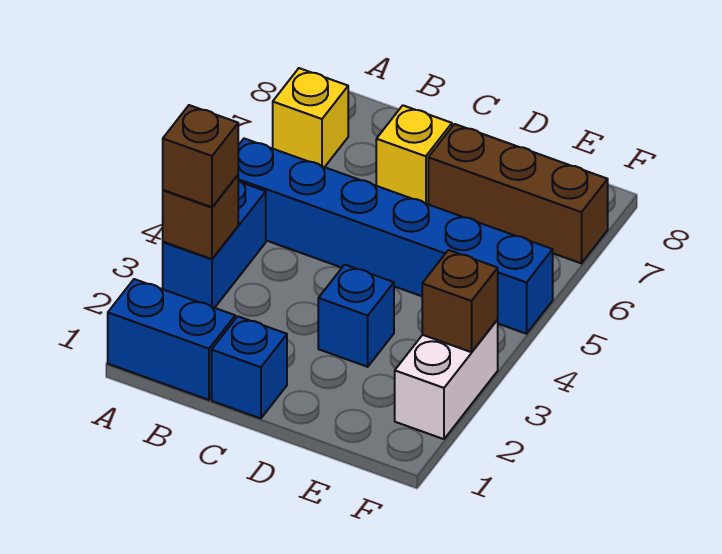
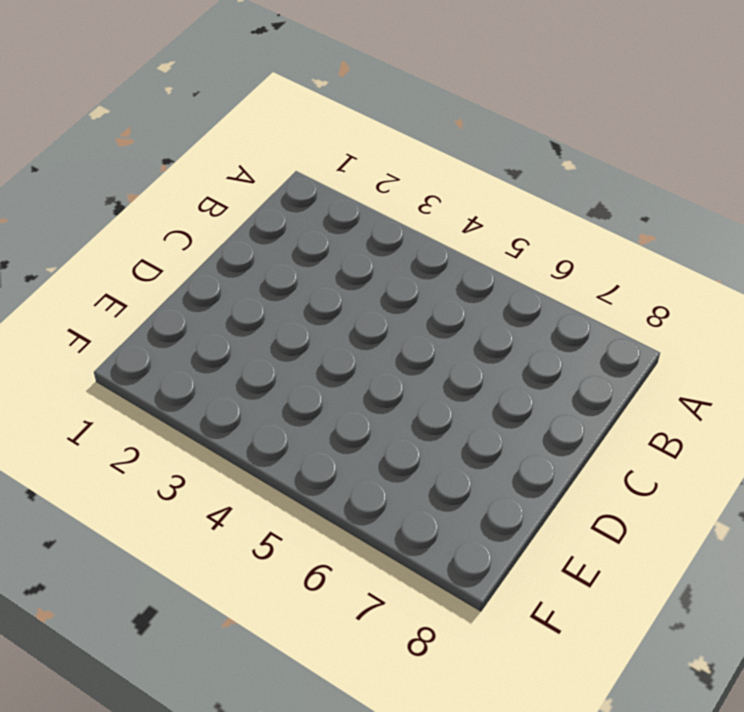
none -> blue 1x2 brick [108,279,235,400]
none -> blue 1x2 brick [163,180,266,308]
none -> blue 1x6 brick [238,139,553,334]

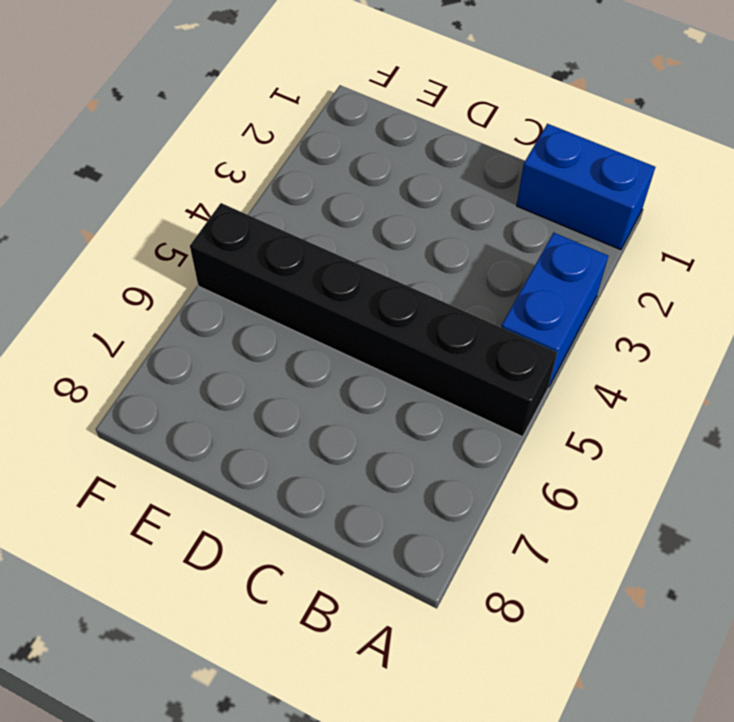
black 1x6 brick [190,203,557,437] -> blue 1x6 brick [238,139,553,334]
none -> yellow 1x1 brick [273,68,348,167]
none -> blue 1x1 brick [212,316,287,419]
none -> yellow 1x1 brick [376,105,452,204]

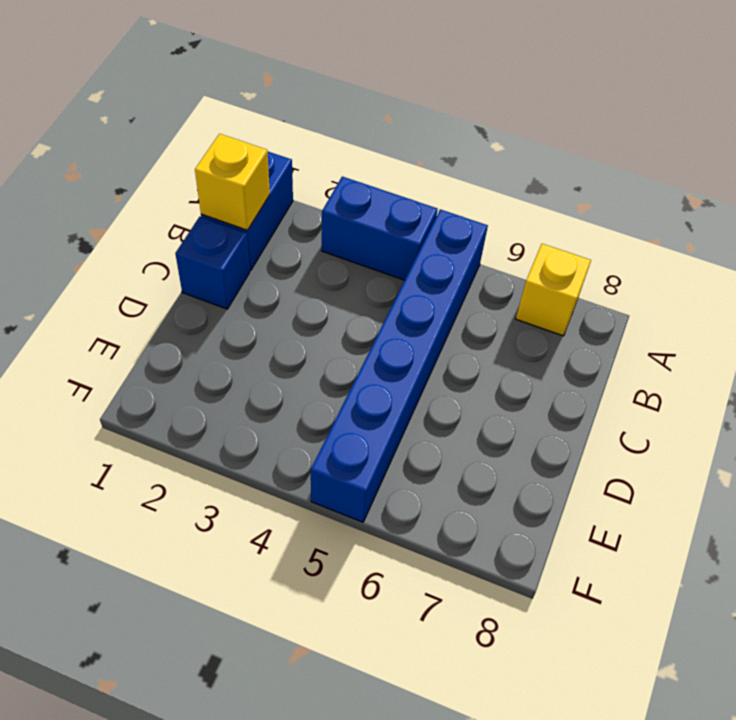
yellow 1x1 brick [195,134,270,230] -> yellow 1x1 brick moved to [376,105,452,204]
none -> blue 1x1 brick [318,265,394,367]
none -> brown 1x3 brick [428,124,608,263]
none -> white 1x2 brick [395,320,498,439]

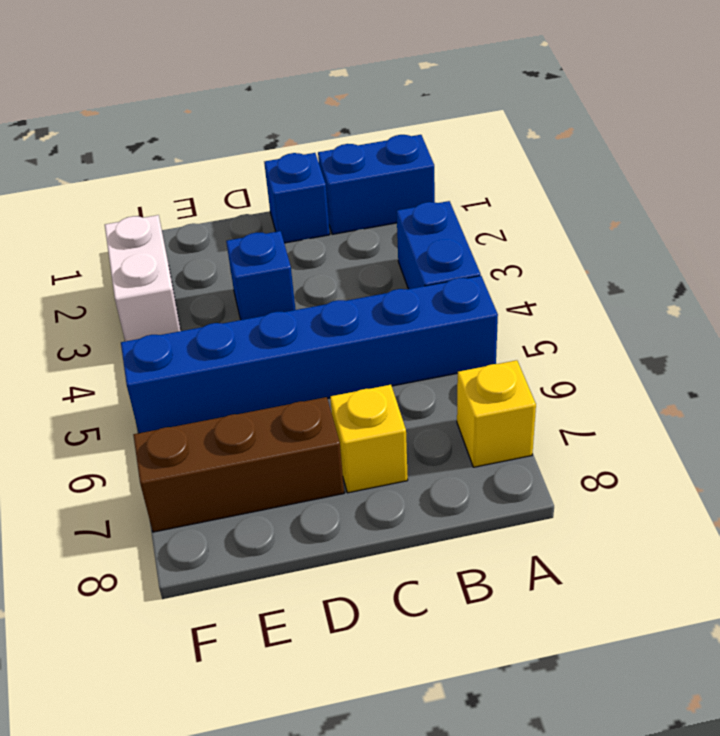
none -> brown 1x1 brick [163,175,238,259]
none -> brown 1x1 brick [422,250,498,352]
none -> brown 1x1 brick [163,105,238,207]

